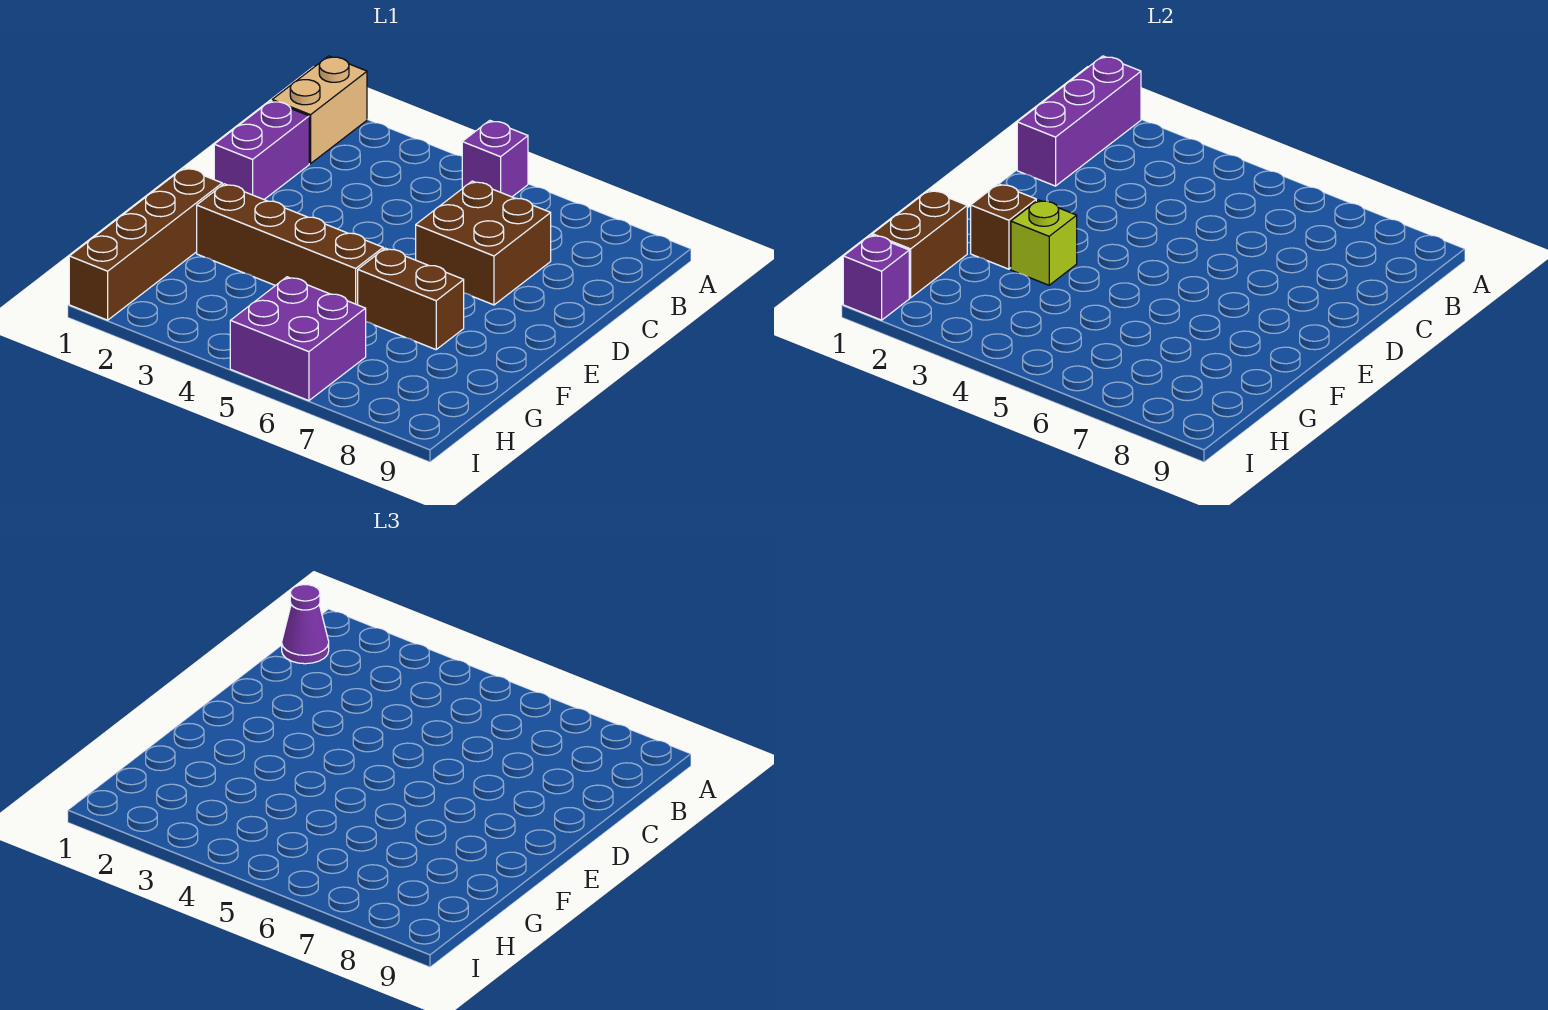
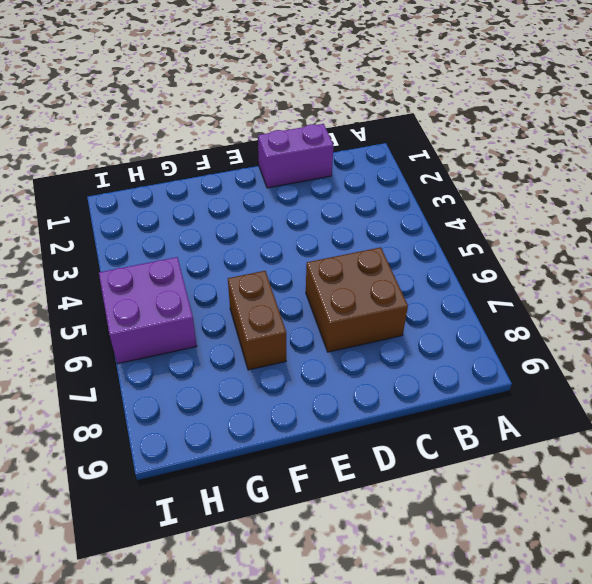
none -> tan 1x2 brick [272,56,367,164]
none -> purple 1x1 brick [462,121,528,197]
none -> brown 1x4 brick [69,168,222,320]

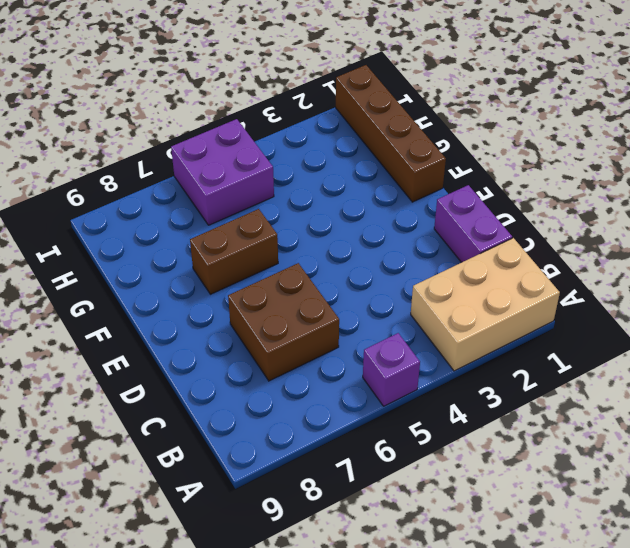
tan 2x3 brick [411,238,560,371] -> tan 1x2 brick [272,56,367,164]
none -> brown 1x4 brick [197,184,383,305]
none -> purple 1x3 brick [1017,56,1141,186]
none -> brown 1x1 brick [971,184,1036,269]

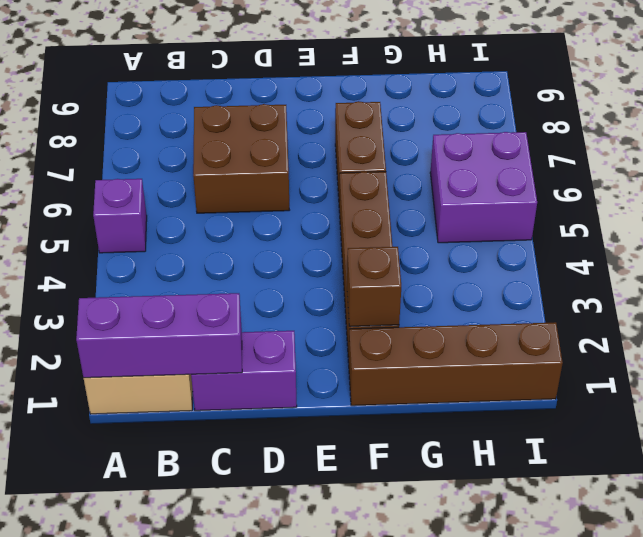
none -> lime 1x1 brick [1011,200,1077,285]
none -> brown 1x2 brick [872,190,967,298]
none -> purple 1x1 brick [843,235,909,320]

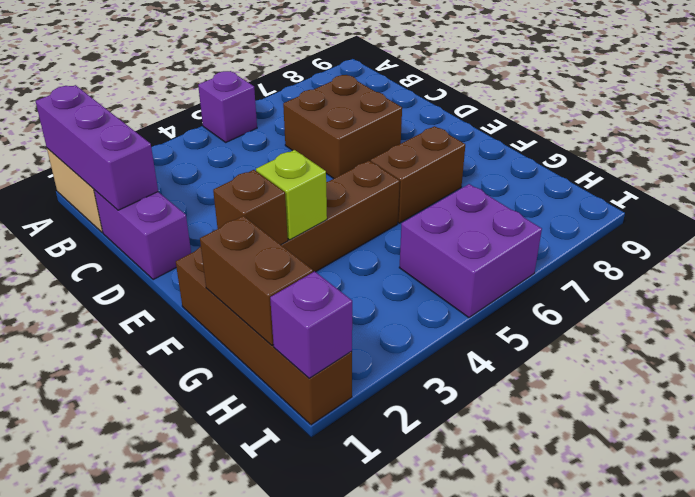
none -> purple 1x1 cone [282,585,329,664]

